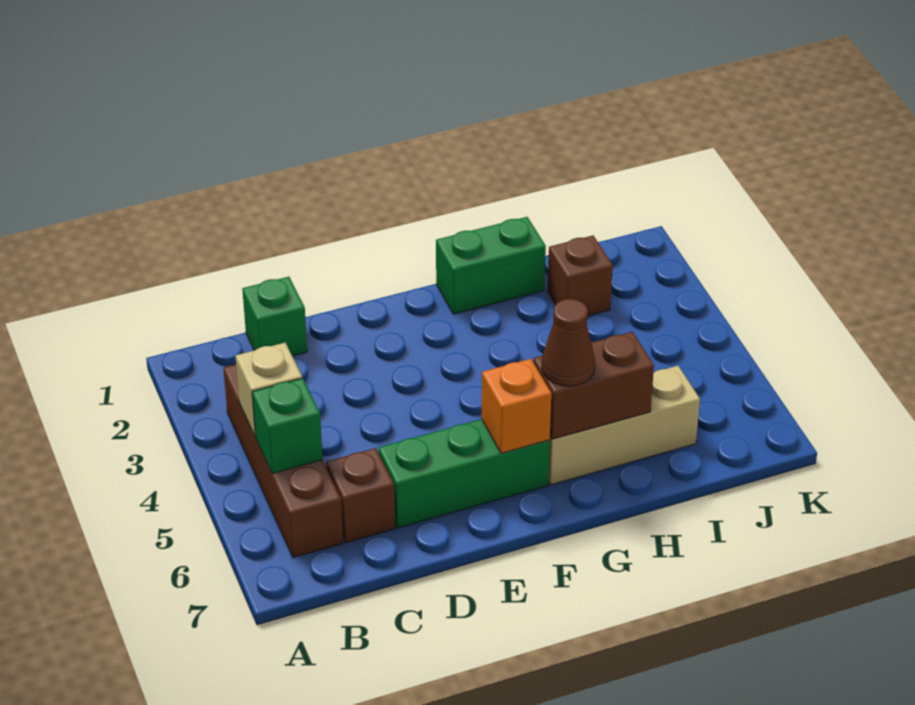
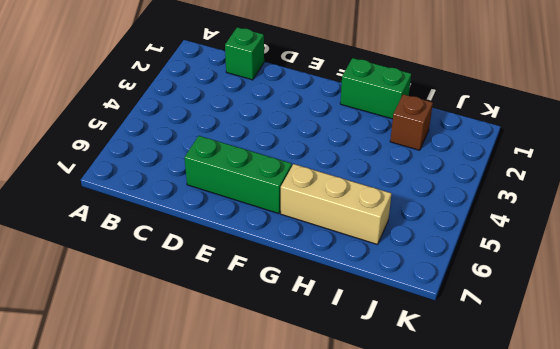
none -> brown 1x4 brick [223,365,343,558]
none -> brown 1x1 brick [326,448,395,543]
none -> tan 1x1 brick [235,343,302,437]

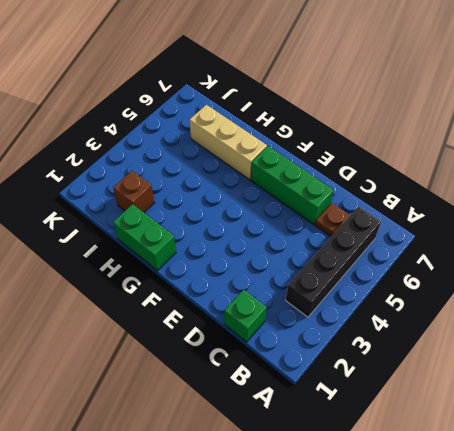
black 1x4 brick [286,206,381,317] -> brown 1x4 brick [223,365,343,558]
brown 1x1 plate [315,203,350,236] -> brown 1x1 brick [326,448,395,543]
none -> tan 1x1 brick [235,343,302,437]
none -> green 1x1 brick [252,378,323,474]
none -> orange 1x1 brick [482,359,551,453]

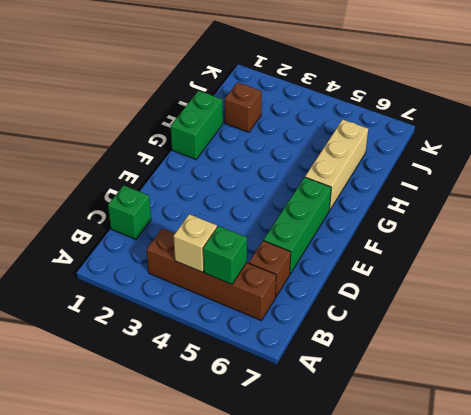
none -> orange 1x1 brick [482,359,551,453]
none -> brown 1x2 brick [533,332,654,439]
none -> brown 1x1 cone [542,299,595,386]

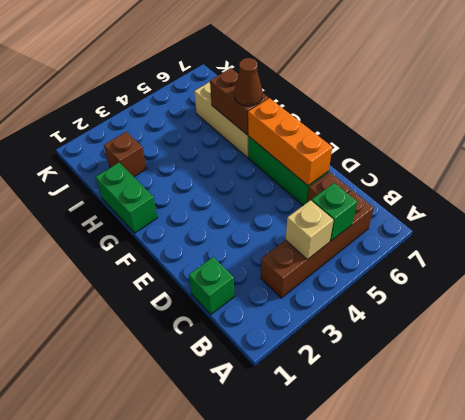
orange 1x3 brick [248,98,332,186] -> orange 1x1 brick [482,359,551,453]

